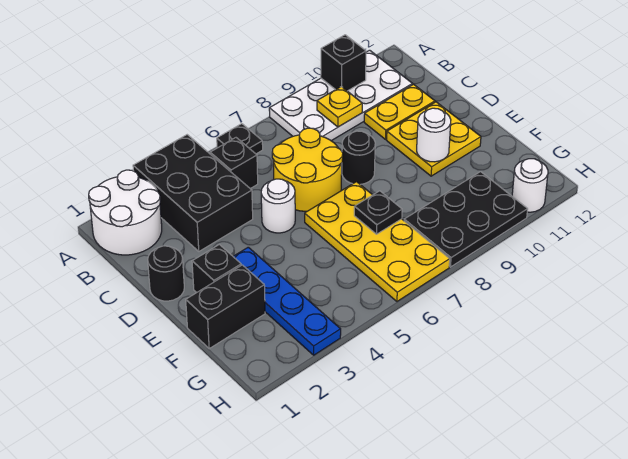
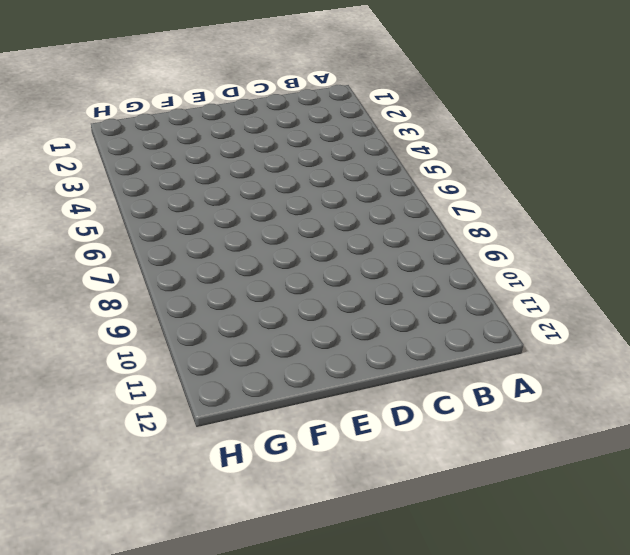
none -> white 2x2 round brick [89,170,162,255]
none -> black 2x3 brick [133,135,253,251]
none -> black 1x1 plate [217,124,263,154]

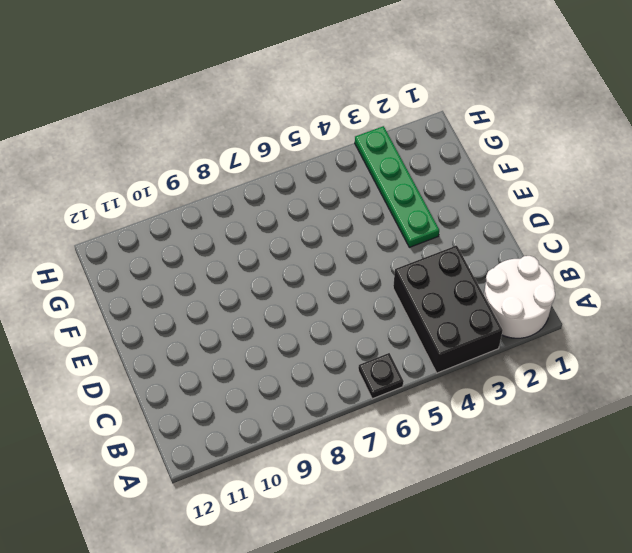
green 1x4 plate [355,126,439,247] -> blue 1x4 plate [233,247,341,355]
none -> white 2x4 plate [269,50,413,141]
none -> black 1x1 brick [210,138,258,189]
none -> yellow 2x2 round brick [272,128,343,211]

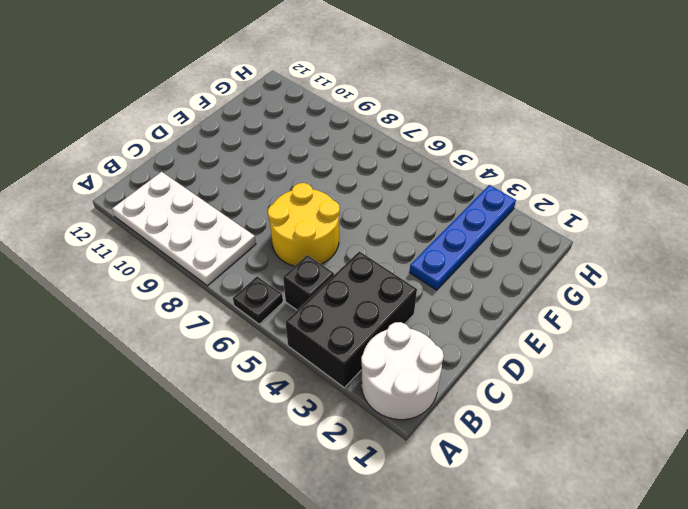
none -> yellow 1x2 plate [364,84,435,139]
none -> black 1x1 round brick [148,246,184,301]
none -> white 1x1 round brick [261,179,295,233]

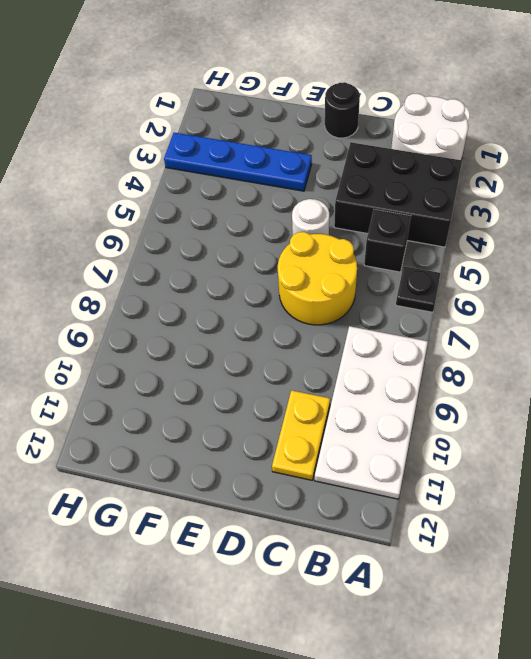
none -> black 1x1 round brick [342,131,375,184]
none -> yellow 2x2 plate [387,102,481,176]
none -> black 1x1 brick [192,245,241,292]

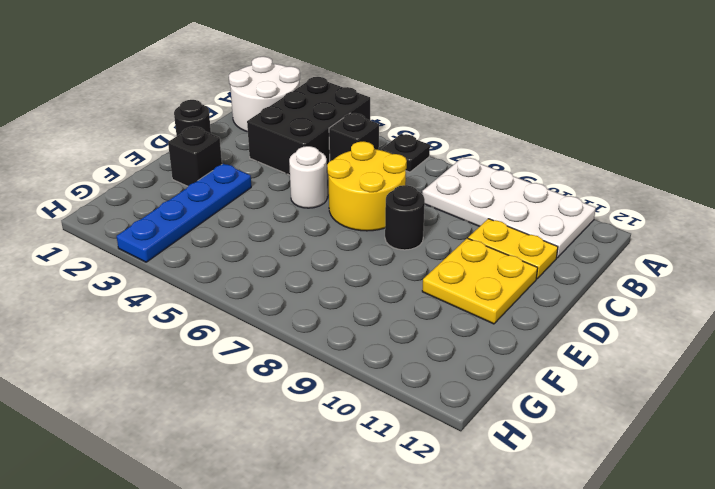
none -> yellow 2x4 plate [305,182,450,301]
none -> black 1x2 brick [186,265,265,348]
none -> black 2x3 plate [404,172,528,267]

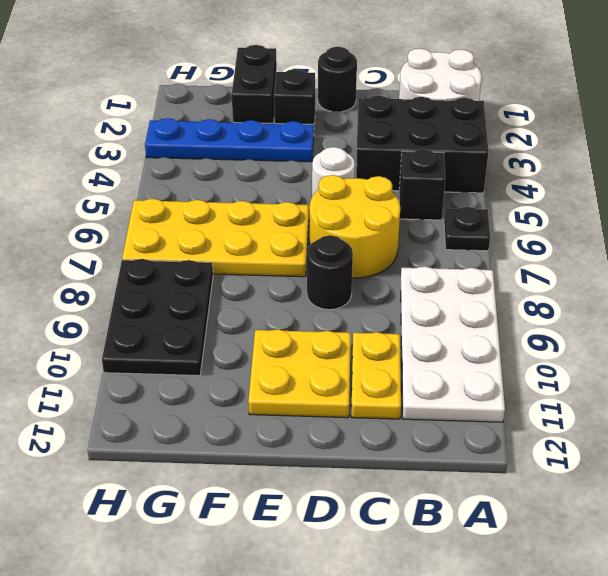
none -> white 1x1 round brick [512,159,548,212]
none -> black 1x1 brick [321,35,366,91]
none -> yellow 1x1 plate [317,86,362,127]

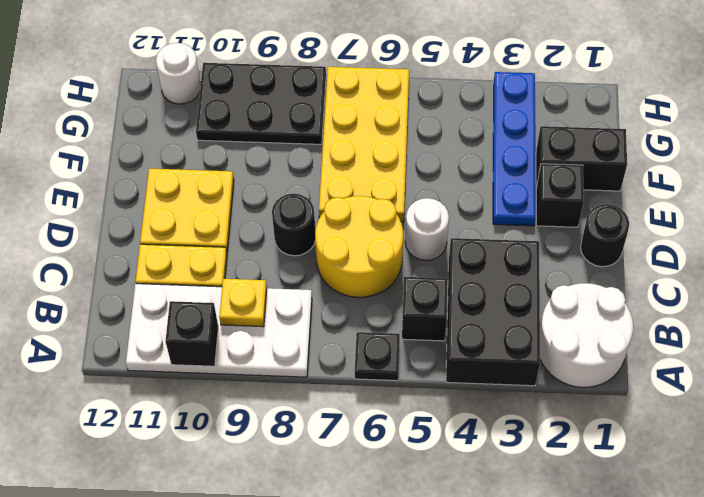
none -> white 1x1 round brick [417,108,451,162]
none -> black 1x1 plate [354,191,402,234]

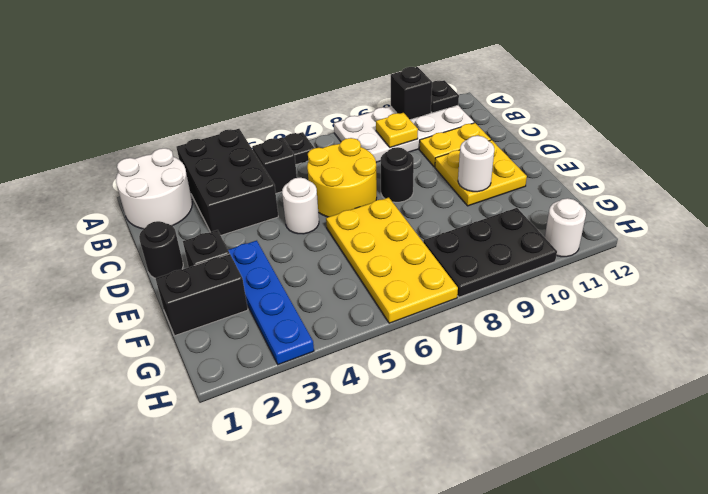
black 1x1 plate [431,80,459,113] -> black 1x1 plate moved to [354,191,402,234]

